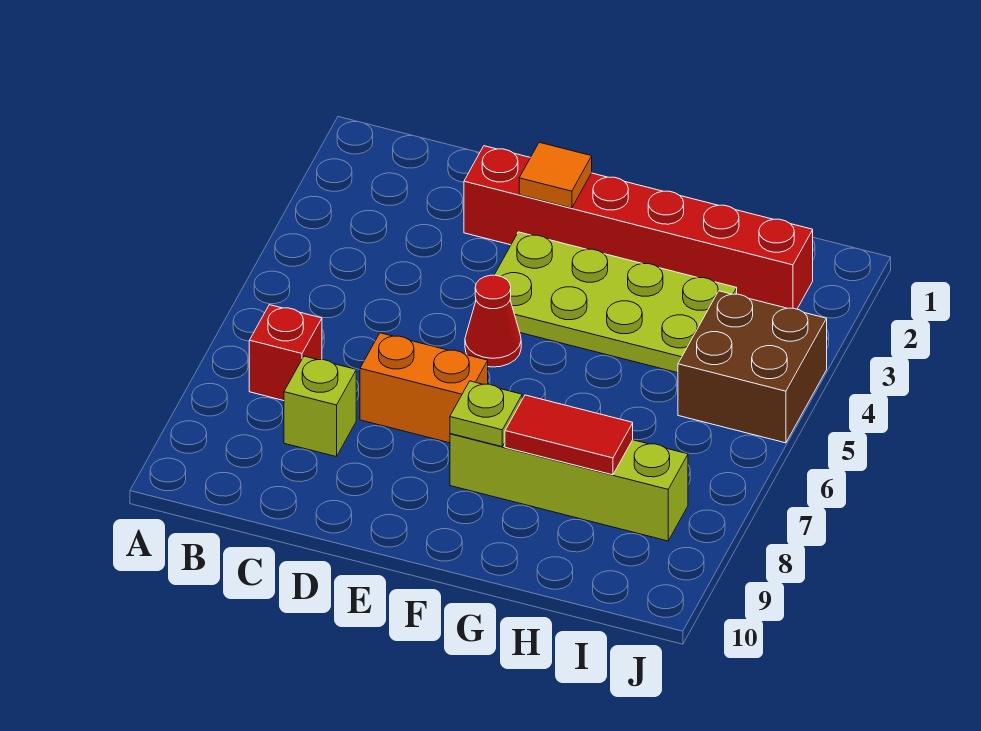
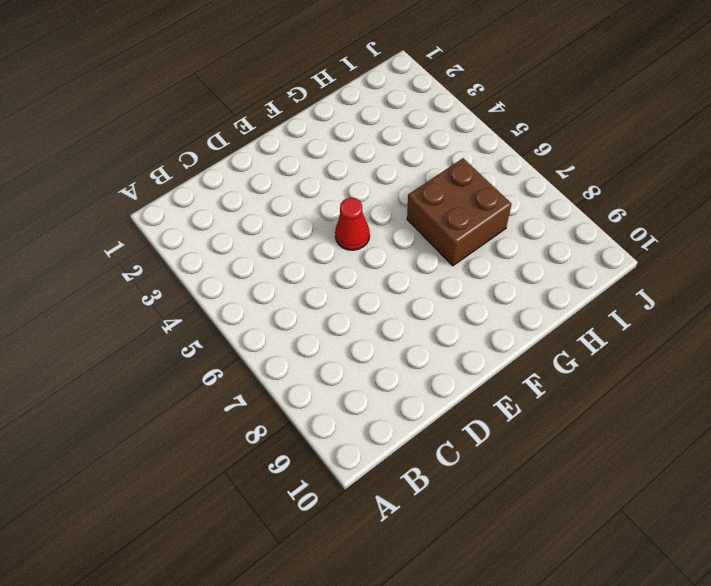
brown 2x2 brick [407,158,511,266] -> brown 2x2 brick moved to [678,291,827,443]
none -> red 1x1 brick [249,305,322,401]
none -> lime 1x1 brick [284,356,356,457]

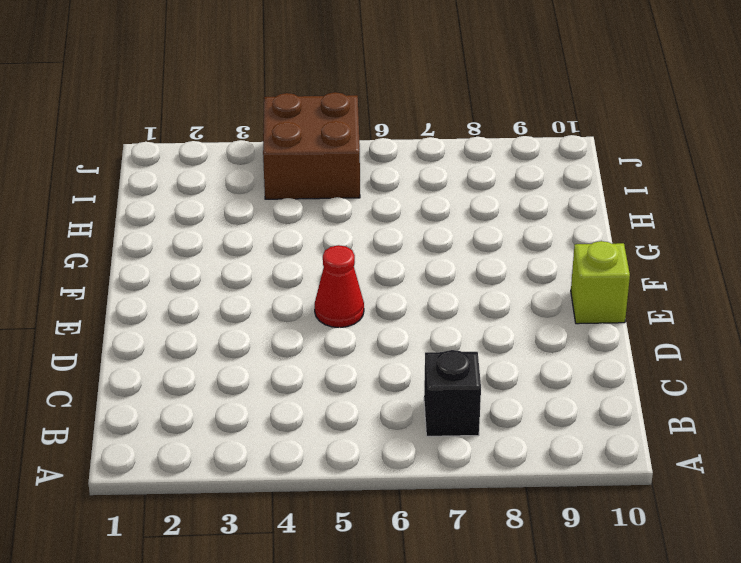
black 1x1 brick [424,350,481,436] -> red 1x1 brick [249,305,322,401]
lime 1x1 brick [571,241,630,324] -> lime 1x1 brick moved to [284,356,356,457]
none -> red 1x6 brick [464,146,813,309]
none -> orange 1x2 brick [360,333,488,443]

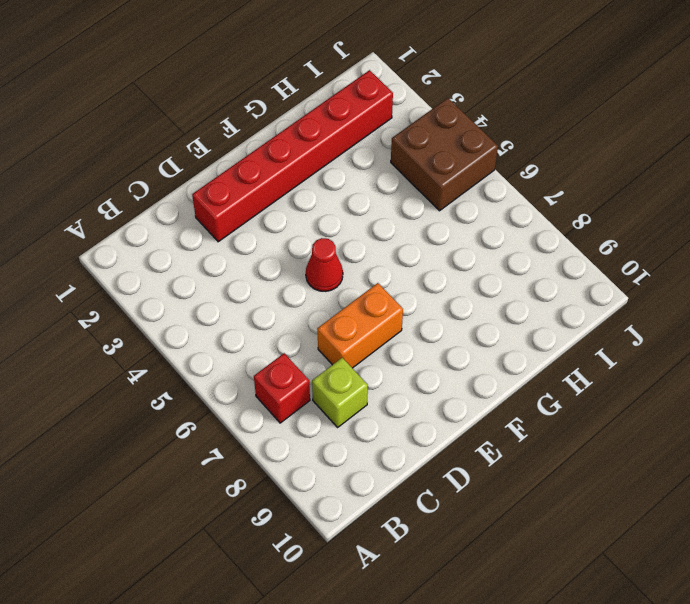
none -> lime 2x4 plate [495,232,737,373]
none -> lime 1x4 brick [450,434,688,541]

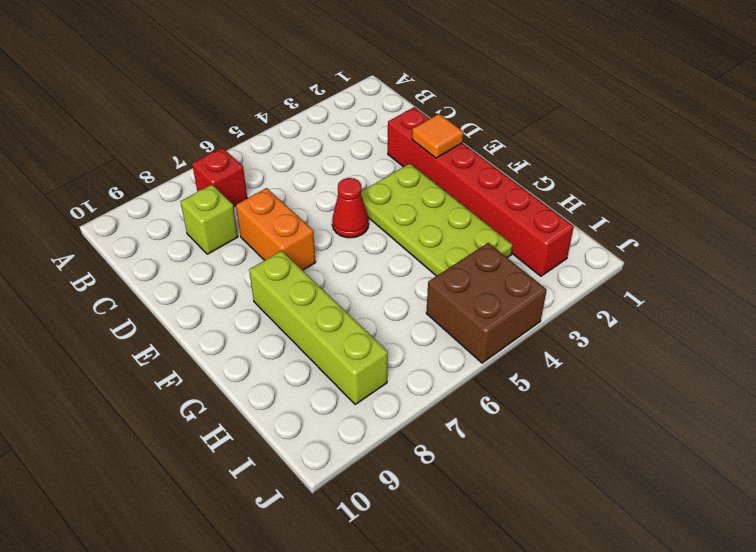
none -> lime 1x1 plate [450,381,522,447]
none -> red 1x2 tile [505,395,633,475]

